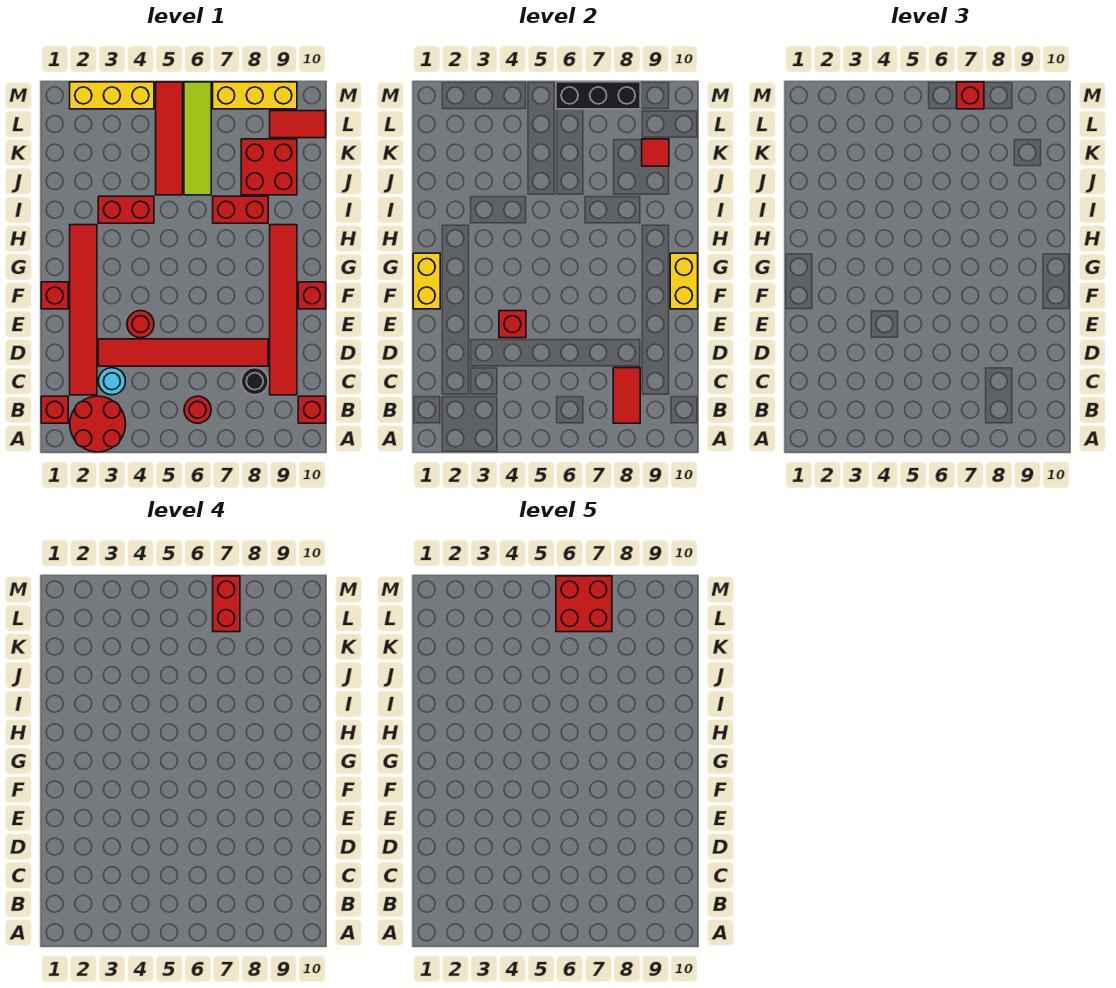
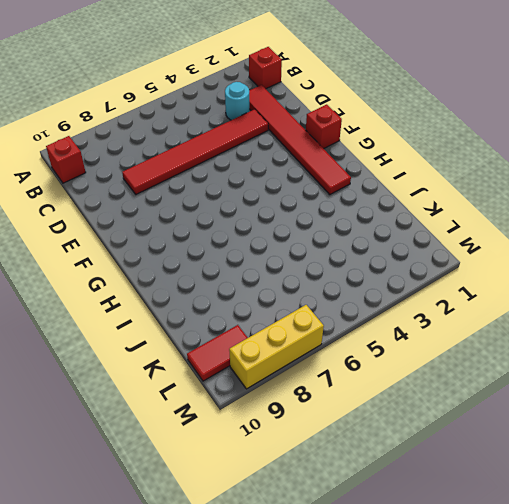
none -> red 2x2 round brick [70,396,126,452]
none -> red 1x1 round brick [184,396,211,423]
none -> black 1x1 round brick [241,368,268,395]

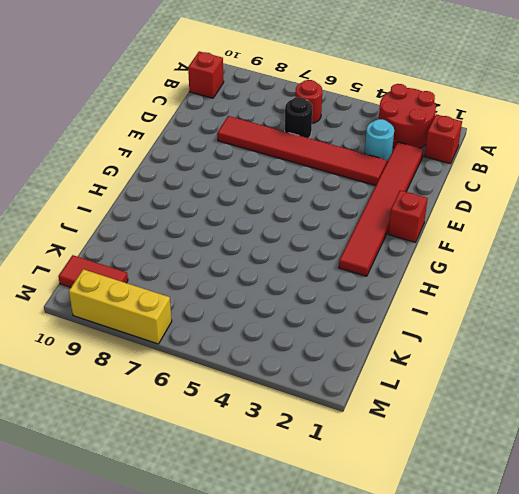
black 1x1 round brick [285,97,312,138] -> black 1x1 round brick moved to [241,368,268,395]
none -> red 1x6 tile [270,225,297,395]
none -> red 1x1 round brick [127,311,154,338]
none -> red 1x1 brick [298,282,326,309]

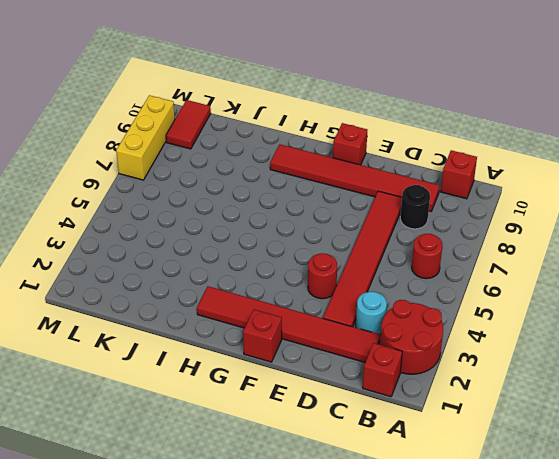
none -> red 1x2 brick [98,196,154,223]
none -> red 1x2 brick [213,196,268,223]
none -> red 1x4 tile [156,82,183,195]

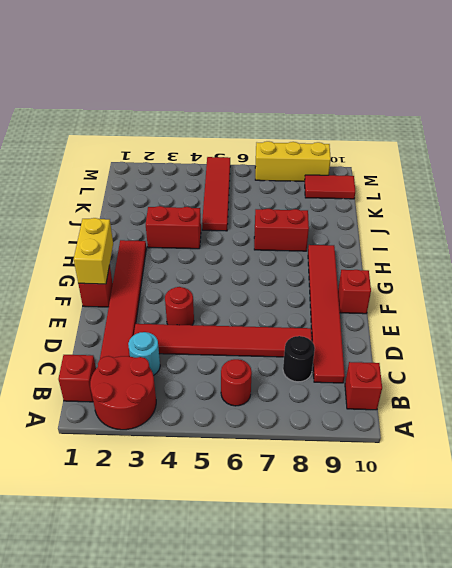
none -> lime 1x4 tile [184,82,211,195]
none -> red 2x2 brick [241,139,297,195]
none -> yellow 1x3 brick [70,82,154,109]

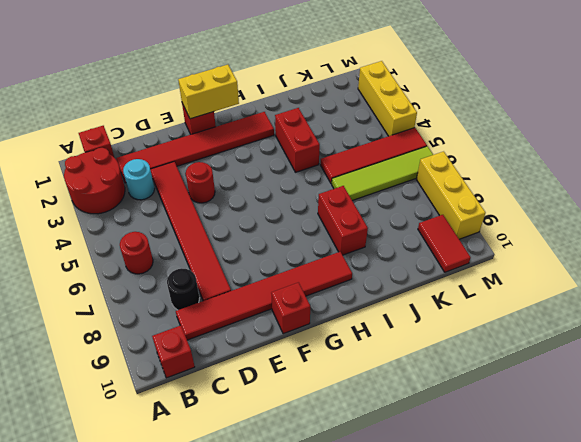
none -> red 2x2 brick [241,139,297,195]
none -> red 1x2 tile [613,368,640,423]
none -> red 1x1 brick [499,311,526,338]

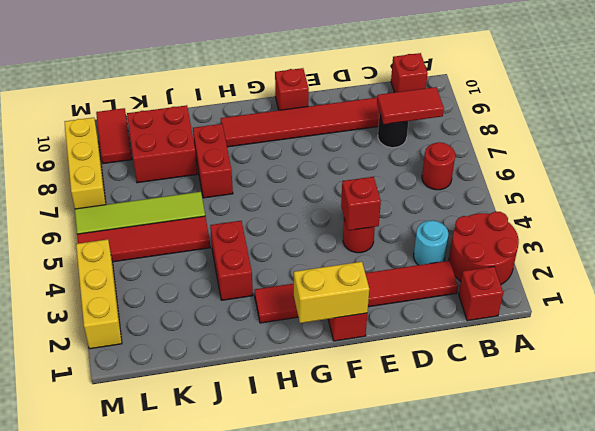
none -> red 1x6 tile [98,339,268,366]
none -> yellow 1x2 brick [670,253,698,309]
none -> red 1x1 tile [642,139,669,166]

